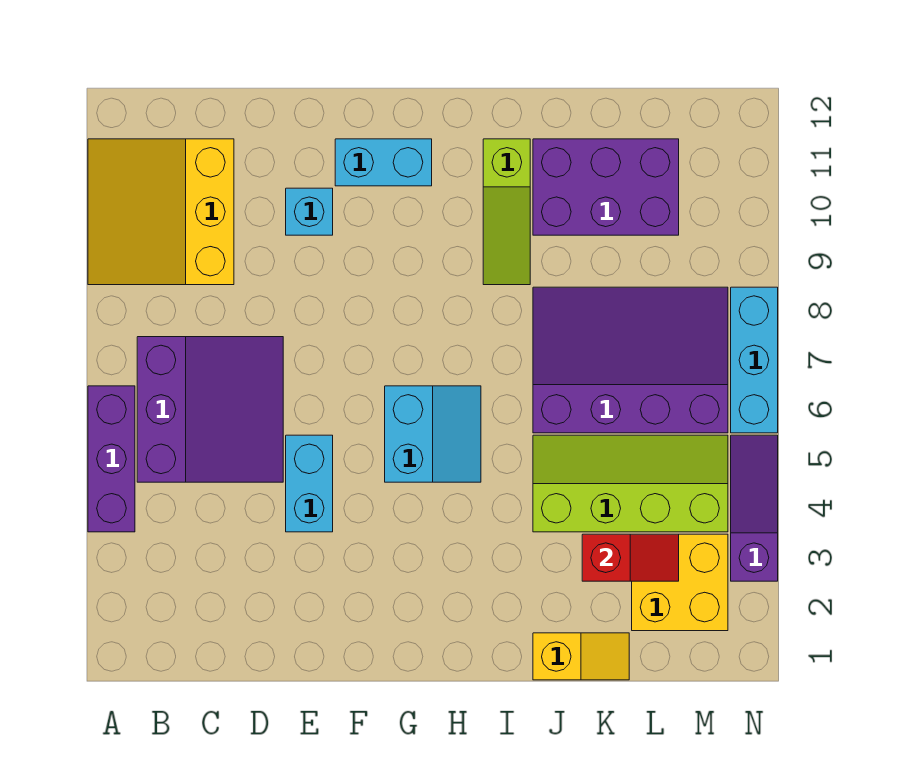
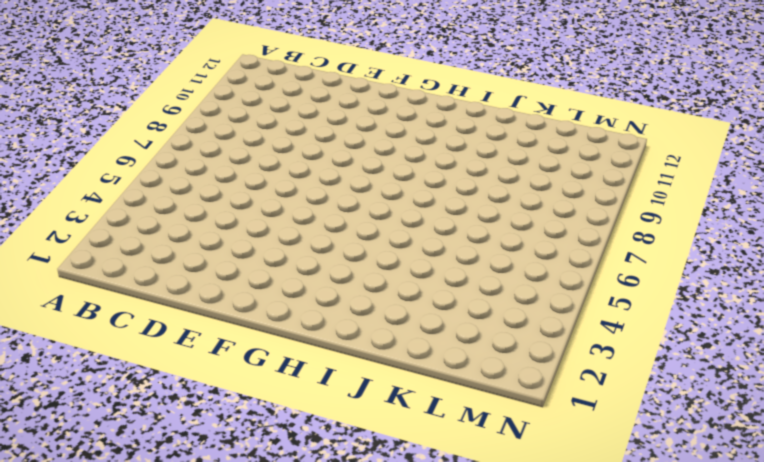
none -> purple 1x3 brick [88,386,135,532]
none -> yellow 3x3 slope [88,139,234,285]
none -> purple 3x3 slope [137,337,283,482]

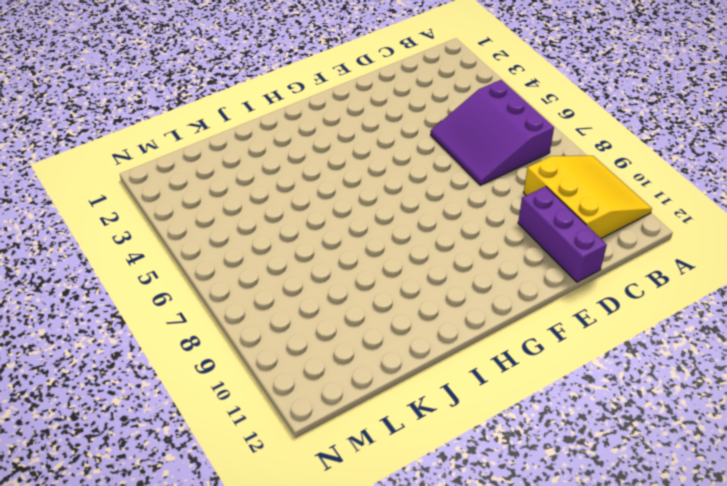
purple 1x3 brick [518,186,607,282] -> purple 1x3 brick moved to [88,386,135,532]
none -> cyan 1x2 brick [286,435,333,532]
none -> cyan 1x1 brick [286,188,333,235]
none -> cyan 1x2 brick [335,139,432,186]

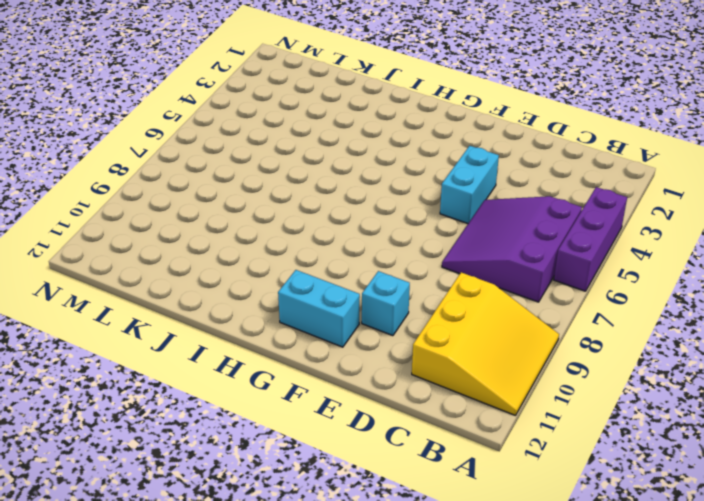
none -> cyan 2x2 slope [385,386,481,482]
none -> lime 1x3 slope [483,139,530,285]
none -> yellow 1x2 slope [533,633,629,680]

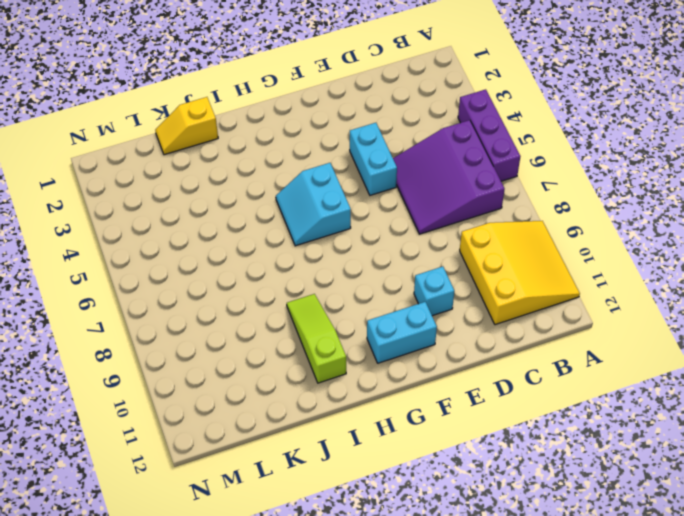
none -> lime 2x4 slope [533,435,728,532]
none -> purple 3x4 slope [533,287,728,433]
none -> purple 2x3 brick [533,139,679,235]

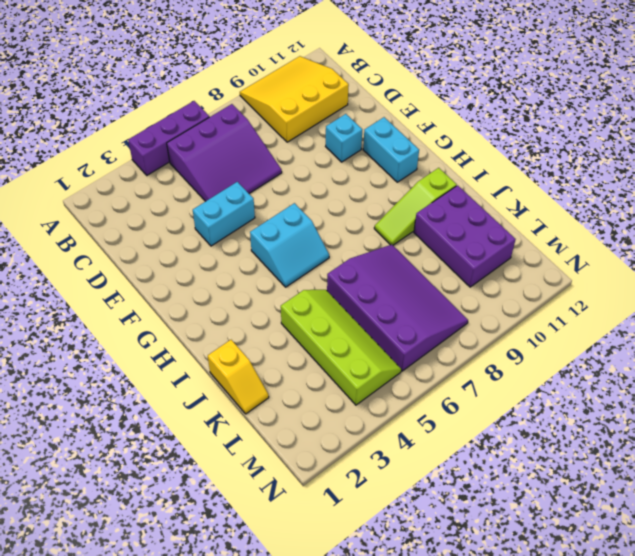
none -> yellow 2x2 brick [632,534,728,631]
none -> purple 1x3 slope [731,435,778,581]
none -> cyan 1x3 brick [731,287,778,433]

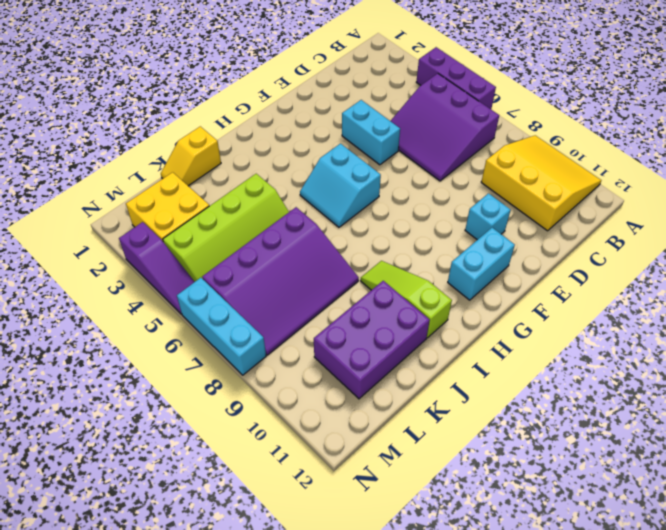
none -> red 1x2 slope [582,534,679,581]

